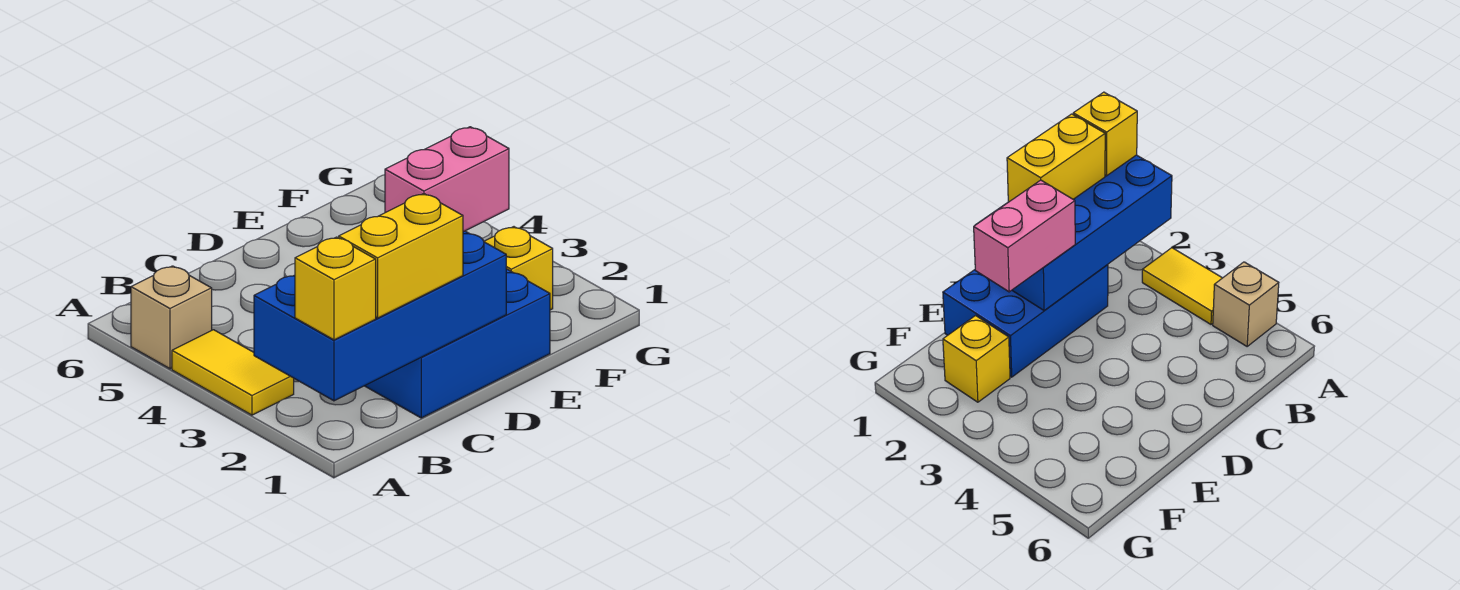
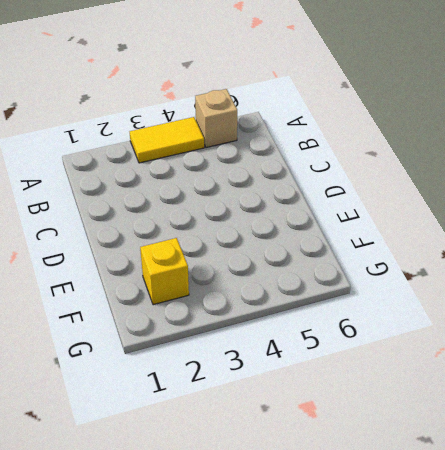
none -> blue 2x3 brick [365,269,550,418]
none -> blue 2x4 brick [254,231,506,401]

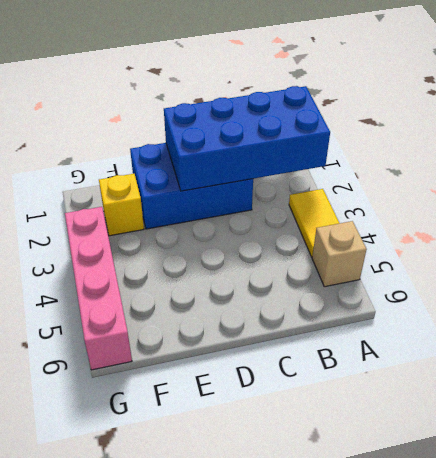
pink 1x4 brick [65,207,132,370] -> none
none -> yellow 1x1 brick [295,237,376,340]
none -> yellow 1x2 brick [339,194,463,318]

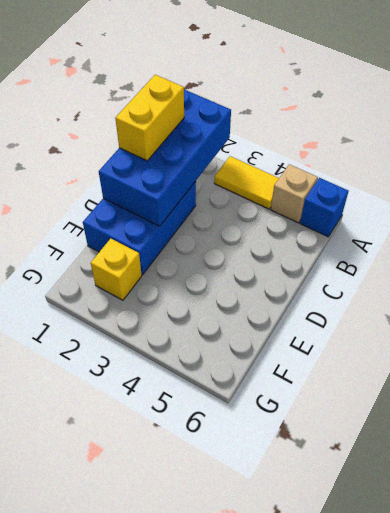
blue 1x1 brick [300,178,348,237] -> none
none -> yellow 1x1 brick [295,237,376,340]
none -> pink 1x2 brick [385,127,509,232]

